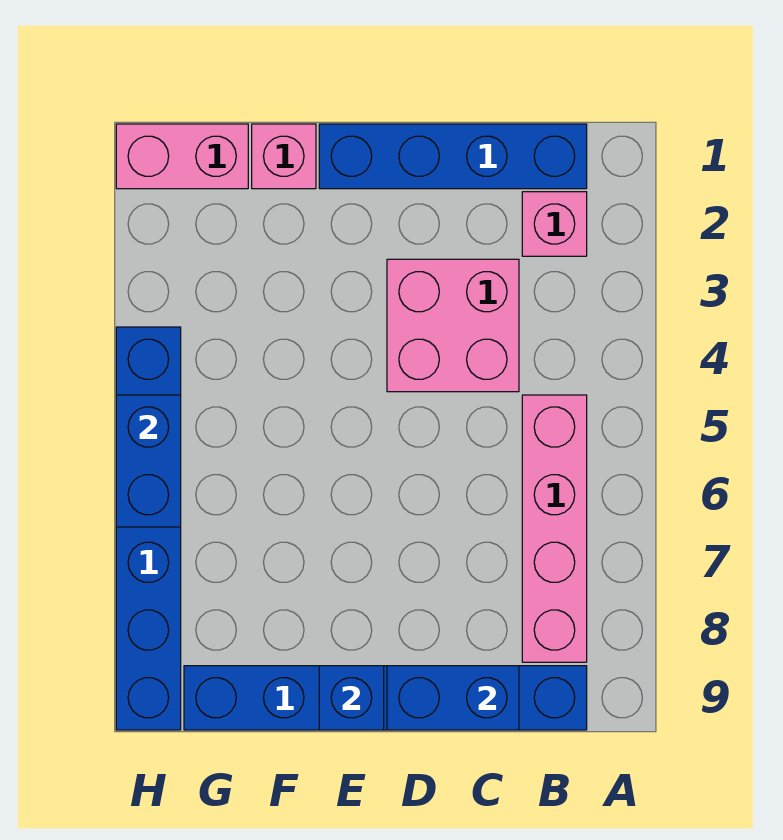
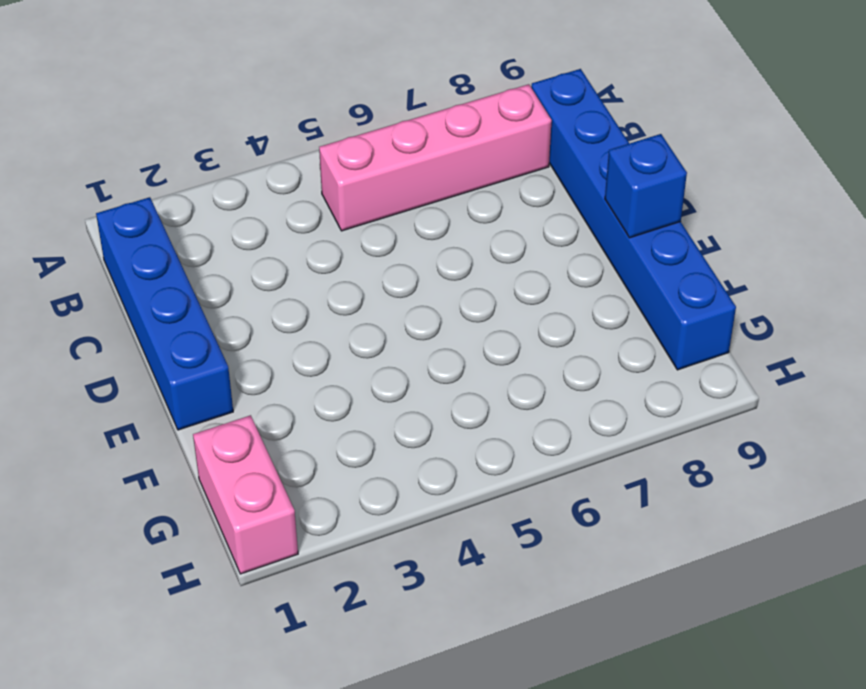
none -> pink 1x1 brick [522,192,587,256]
none -> pink 2x2 brick [387,259,519,392]

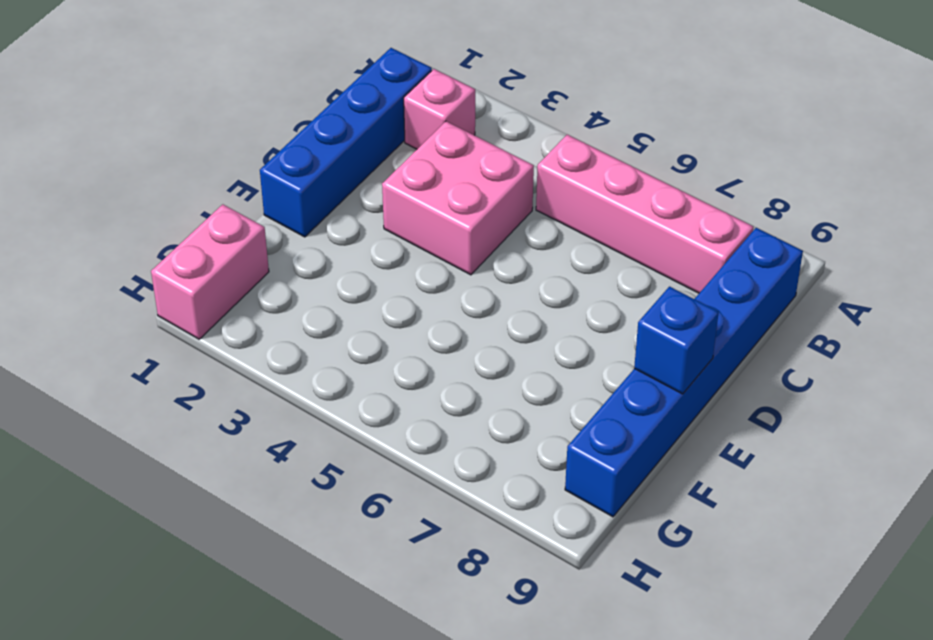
none -> pink 1x1 brick [252,124,316,189]
none -> blue 1x6 brick [116,327,181,730]

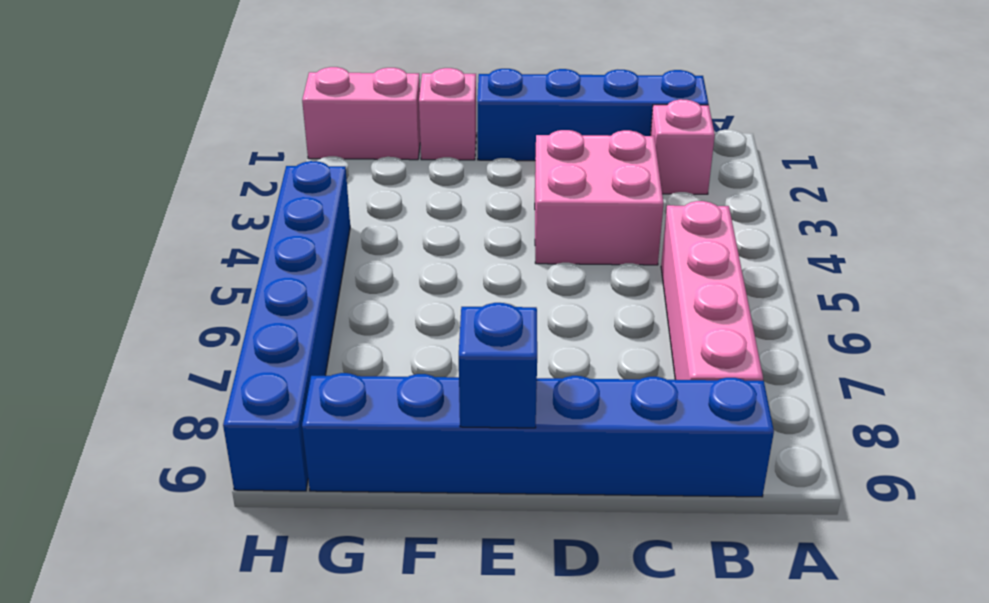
none -> blue 1x2 brick [387,666,519,730]
none -> blue 1x2 brick [116,395,181,527]

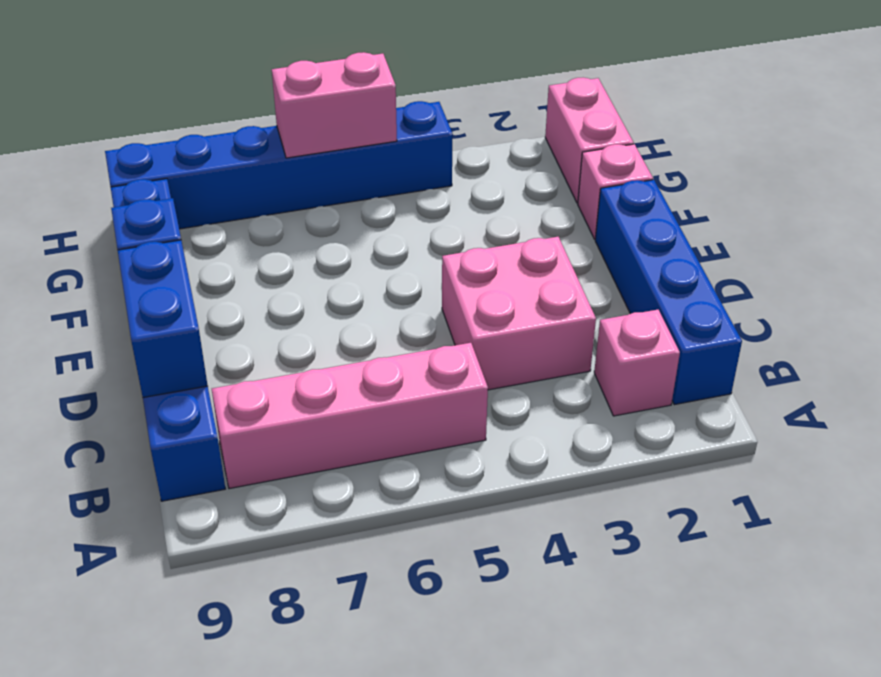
pink 1x2 brick [272,52,397,158] -> blue 1x2 brick [116,395,181,527]

